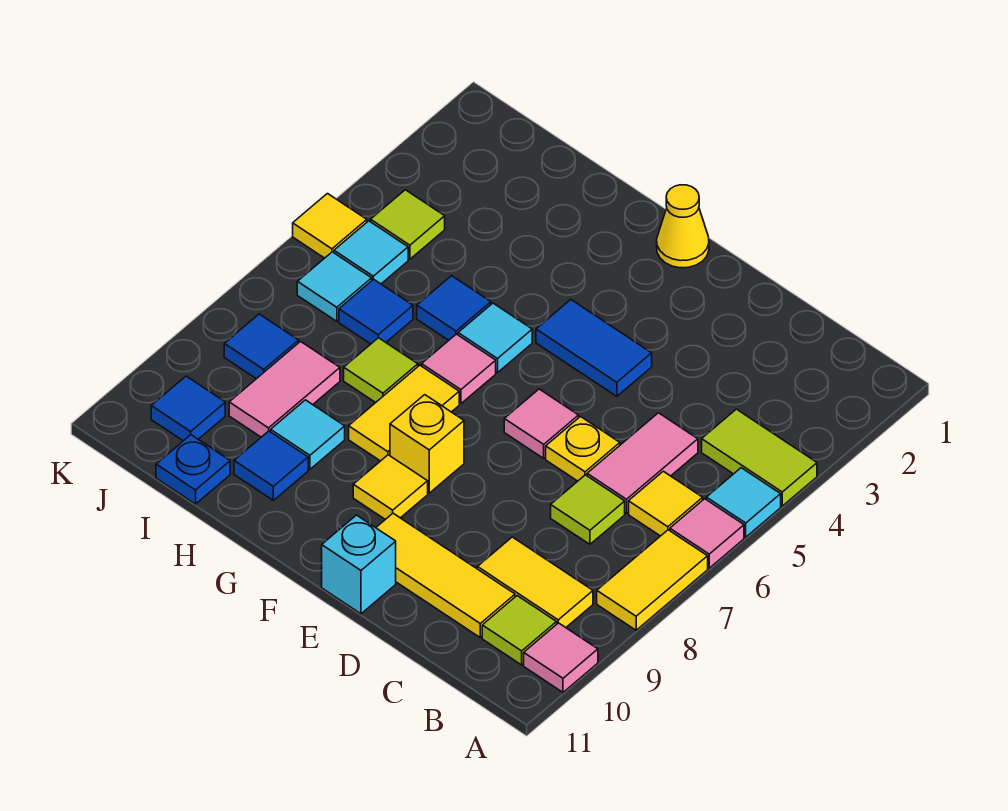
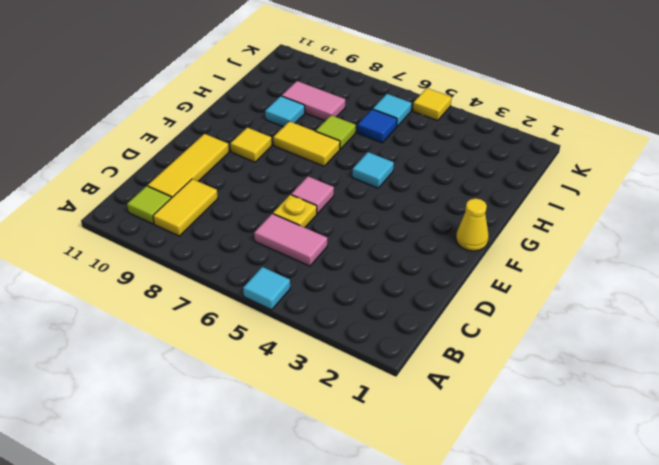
none -> lime 1x2 tile [702,409,817,506]
none -> pink 1x1 tile [670,499,744,568]
none -> yellow 1x2 tile [597,530,708,630]
none -> pink 1x1 tile [524,623,598,692]

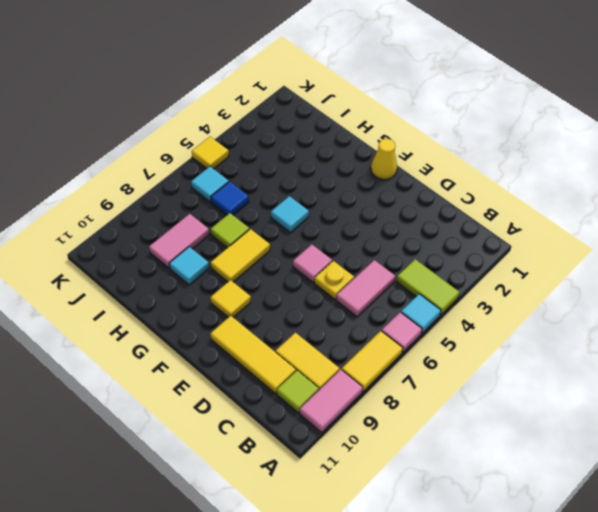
pink 1x2 tile [300,369,363,432] -> pink 1x1 tile [524,623,598,692]
none -> yellow 1x1 tile [629,471,703,536]
none -> lime 1x1 tile [551,475,625,544]
none -> blue 1x2 tile [536,300,652,396]
none -> cyan 1x1 brick [322,515,396,614]

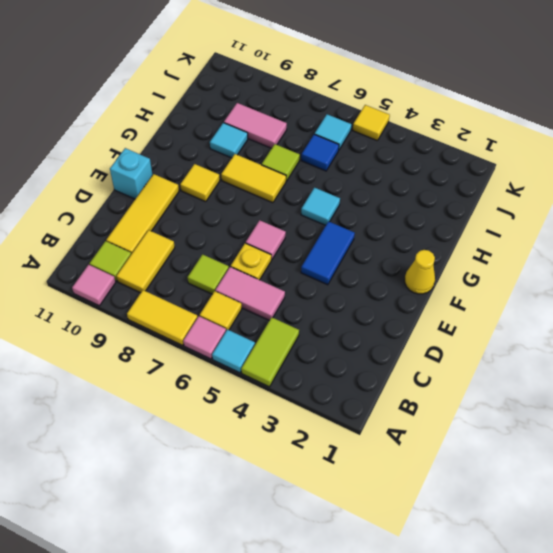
none -> yellow 1x1 brick [390,395,464,493]
none -> pink 1x1 tile [422,334,496,404]
none -> blue 1x1 tile [417,276,491,340]
none -> blue 1x1 tile [234,431,308,500]

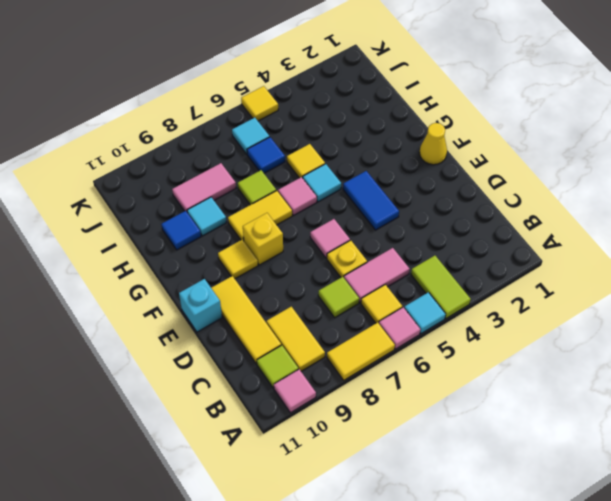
yellow 1x1 tile [287,144,325,178] -> blue 1x1 tile [417,276,491,340]
none -> blue 1x1 plate [156,435,230,504]
none -> lime 1x1 tile [371,190,445,259]
none -> cyan 1x1 tile [334,221,408,284]
none -> blue 1x1 tile [224,314,299,379]

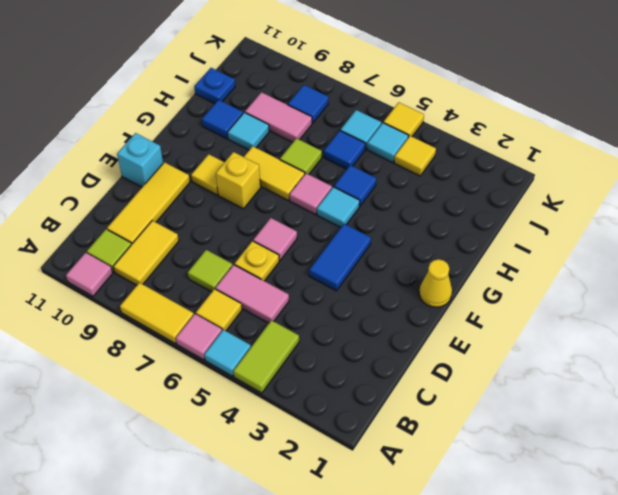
yellow 1x1 tile [394,136,436,176] -> lime 1x1 tile [371,190,445,259]
none -> blue 1x1 tile [151,376,225,441]

